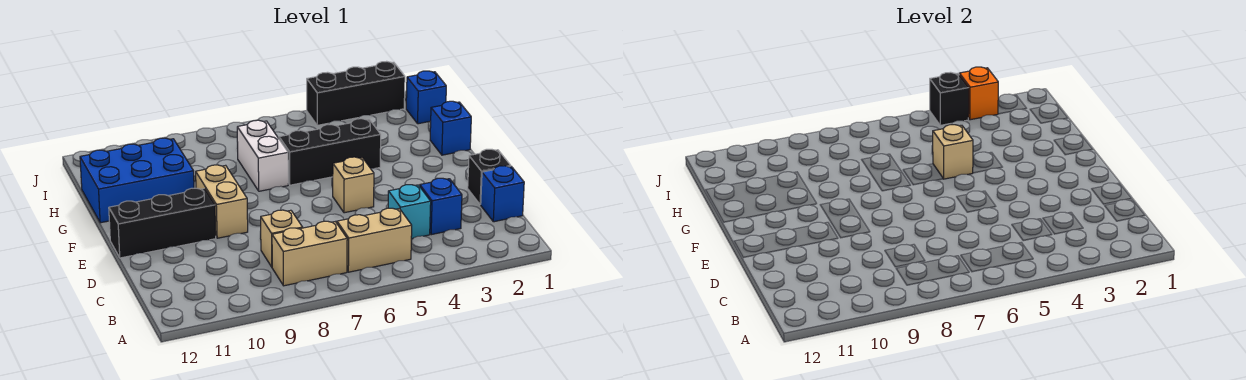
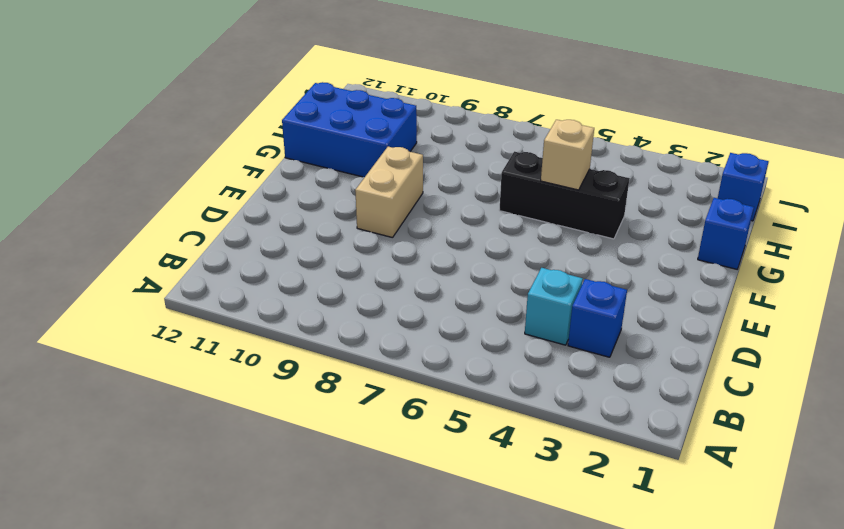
none -> tan 1x2 brick [337,208,412,272]
none -> tan 1x2 brick [272,221,347,286]
none -> blue 1x1 brick [481,166,524,222]

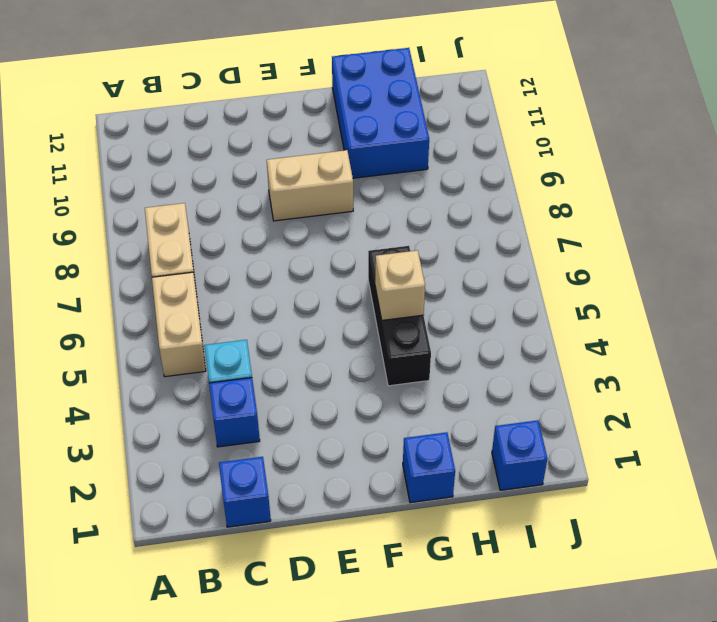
none -> tan 1x1 brick [260,210,303,267]
none -> black 1x1 brick [468,149,510,205]
none -> tan 1x1 brick [333,157,374,213]

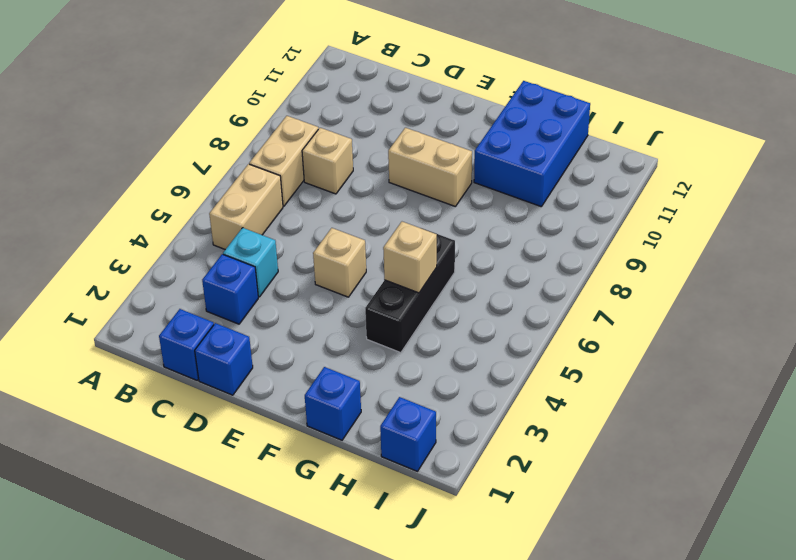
blue 1x1 brick [195,323,253,395] -> black 1x1 brick [468,149,510,205]
none -> black 1x3 brick [109,188,216,258]
none -> white 1x2 brick [237,120,288,191]
none -> black 1x3 brick [307,61,405,125]

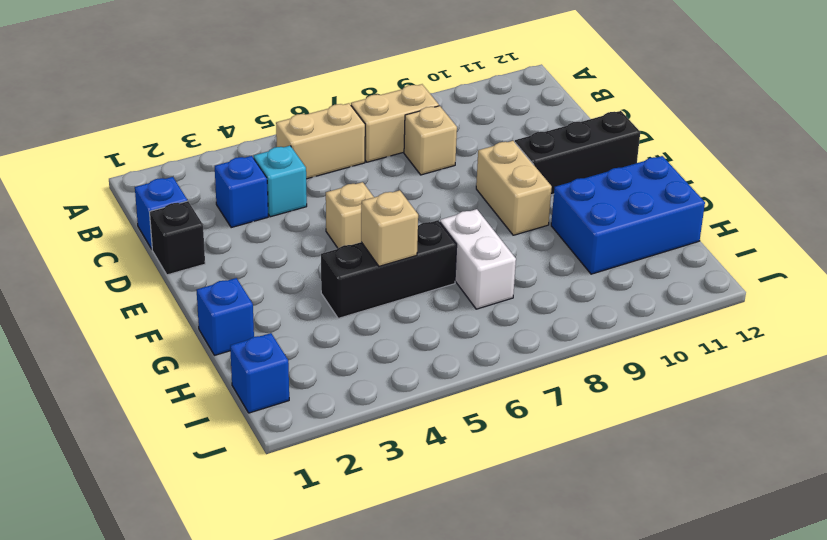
none -> black 1x3 brick [307,61,405,125]
none -> orange 1x1 brick [959,67,998,120]
none -> black 1x1 brick [930,72,969,125]

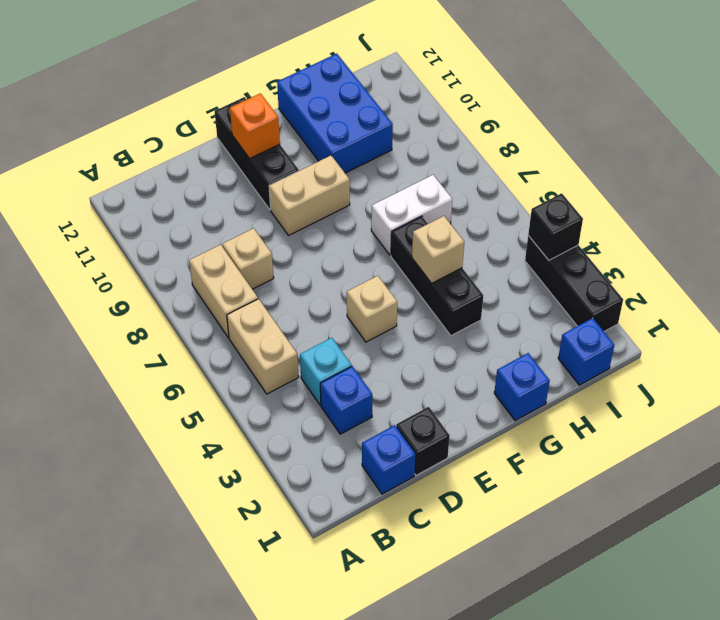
orange 1x1 brick [230,93,280,158] -> orange 1x1 brick moved to [959,67,998,120]

